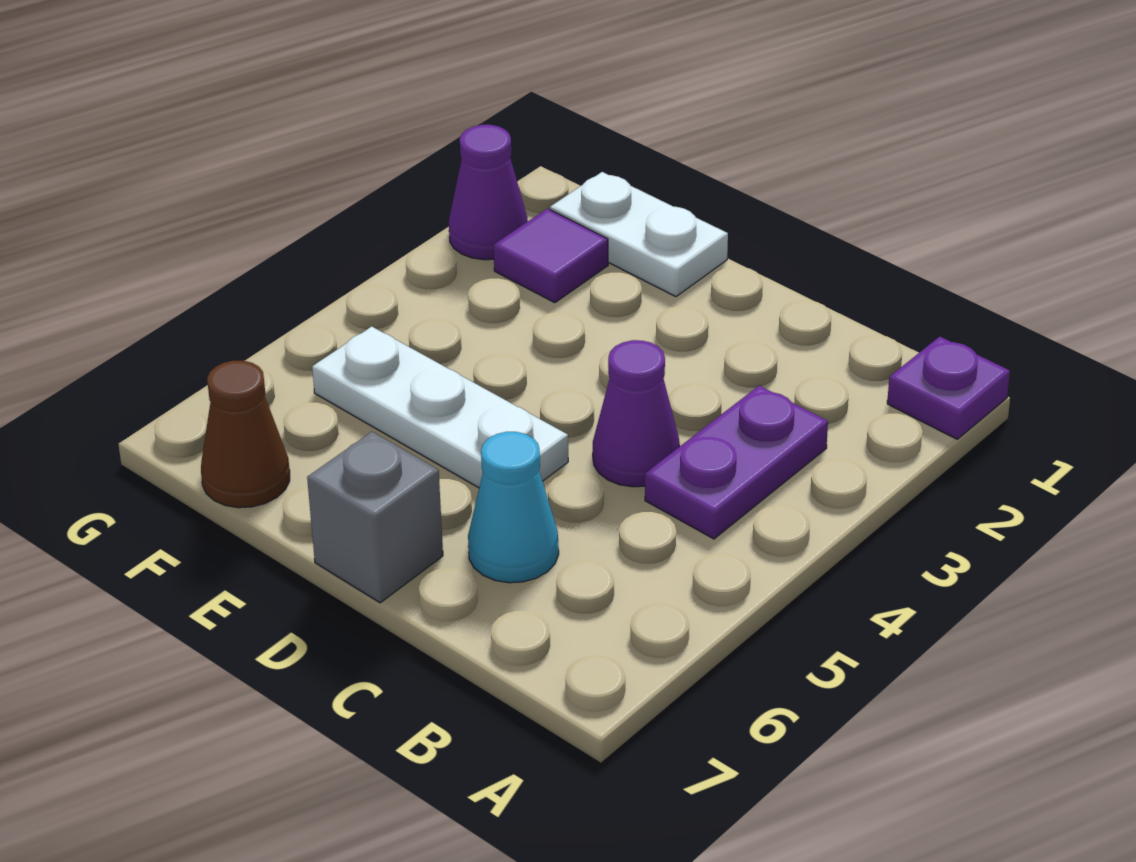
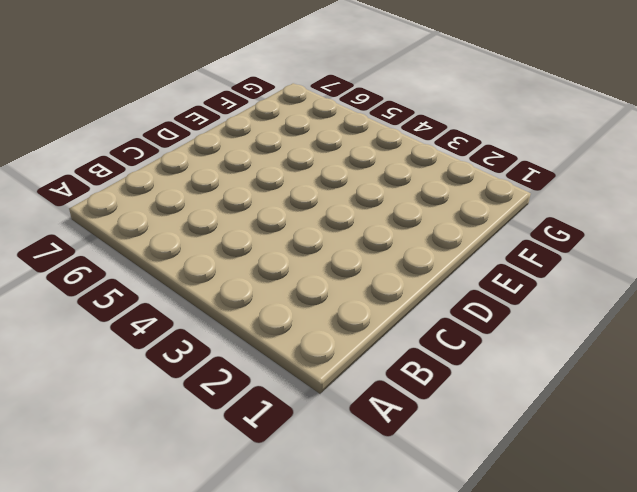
none -> purple 1x1 plate [887,337,1010,439]
none -> purple 1x2 plate [645,386,828,539]

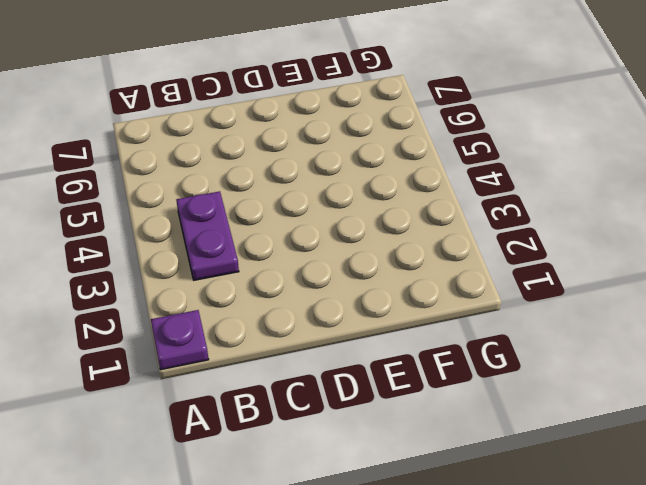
none -> purple 1x1 cone [593,340,680,487]
none -> cyan 1x1 cone [468,432,559,583]

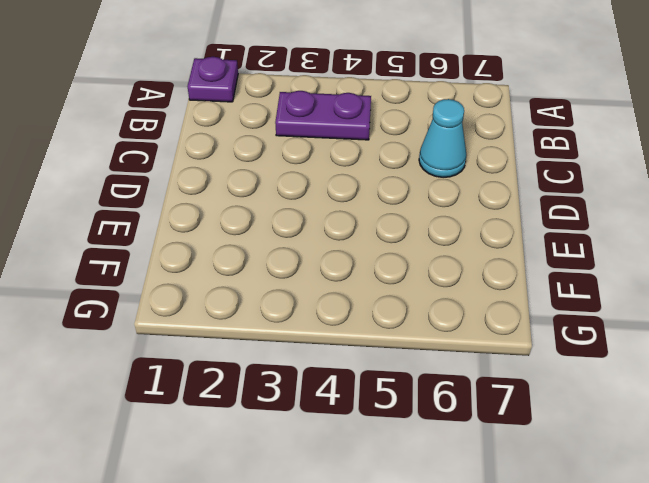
none -> purple 1x1 cone [593,340,680,487]
none -> white 1x3 plate [312,326,568,488]

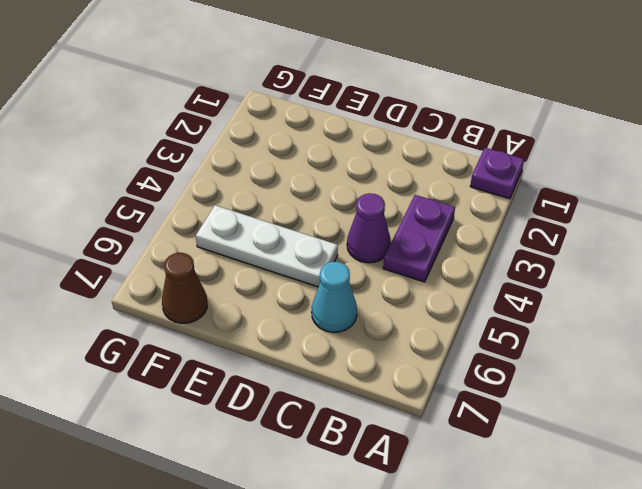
none -> grey 1x1 brick [307,432,443,603]
none -> white 1x2 plate [550,172,728,297]

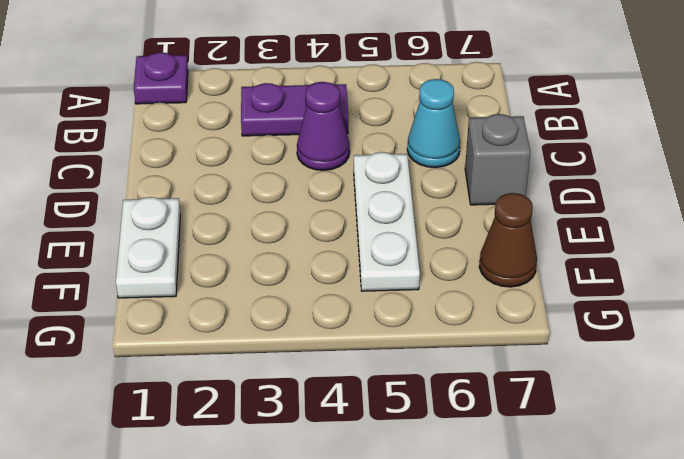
none -> purple 1x1 tile [493,209,608,303]
none -> purple 1x1 cone [449,125,528,260]

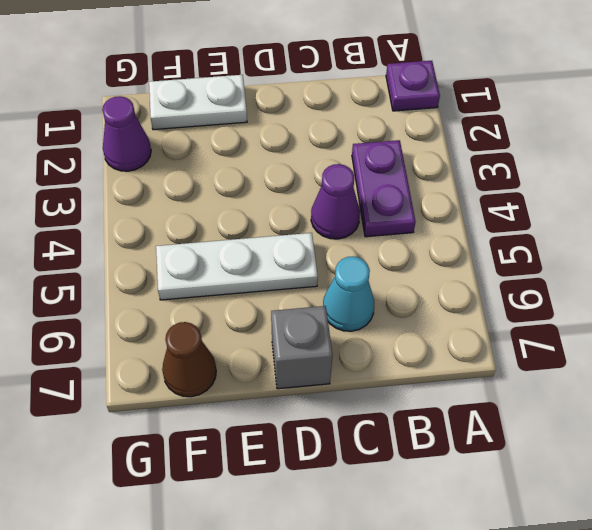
none -> purple 1x1 tile [493,209,608,303]

